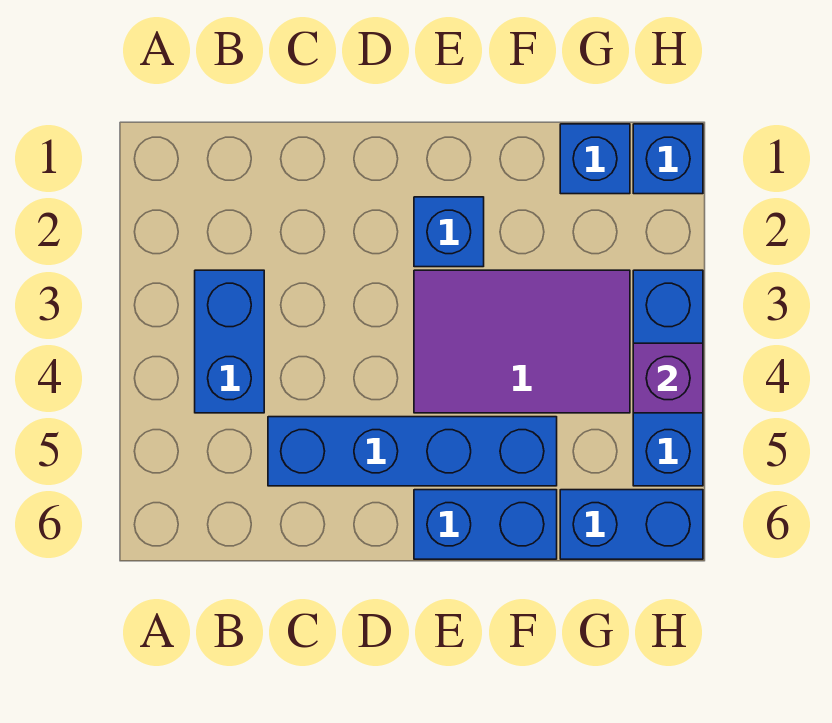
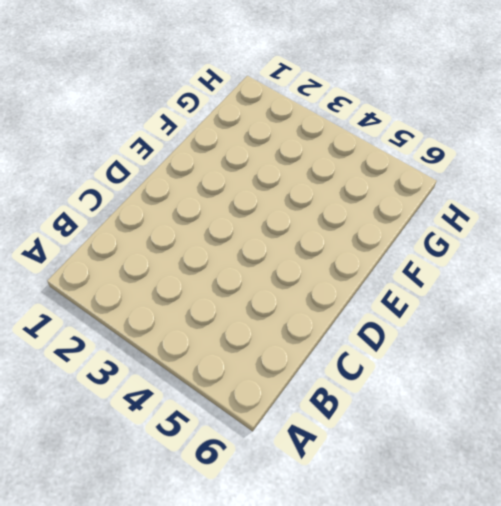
none -> blue 1x2 brick [195,270,264,413]
none -> blue 1x4 brick [268,417,557,486]

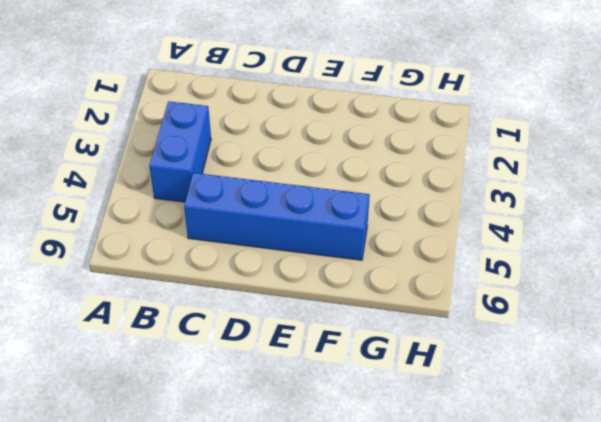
none -> blue 1x1 brick [414,197,484,267]
none -> purple 2x3 tile [414,270,630,413]

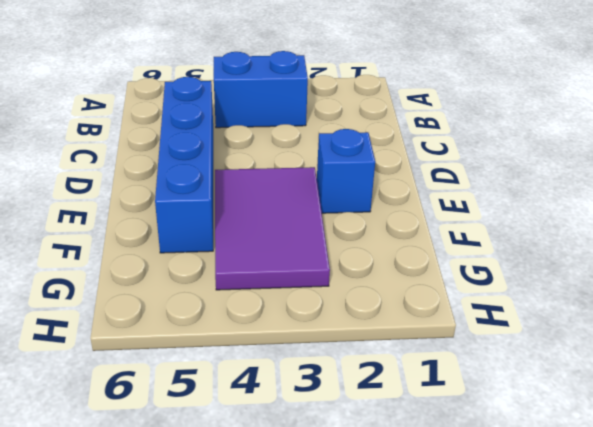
none -> blue 1x2 brick [414,490,557,559]
none -> blue 1x1 brick [560,124,630,194]

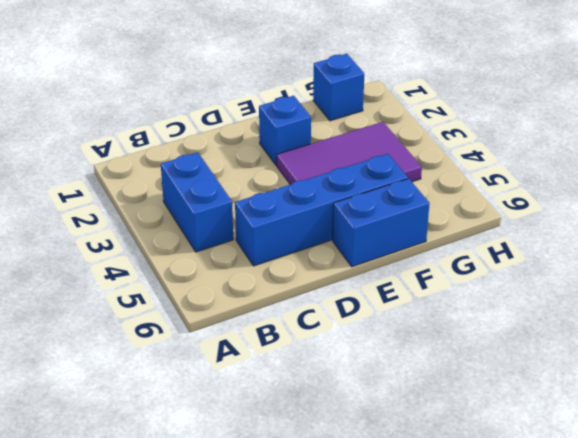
none -> blue 1x2 brick [560,490,703,559]
none -> blue 1x1 brick [633,124,703,194]

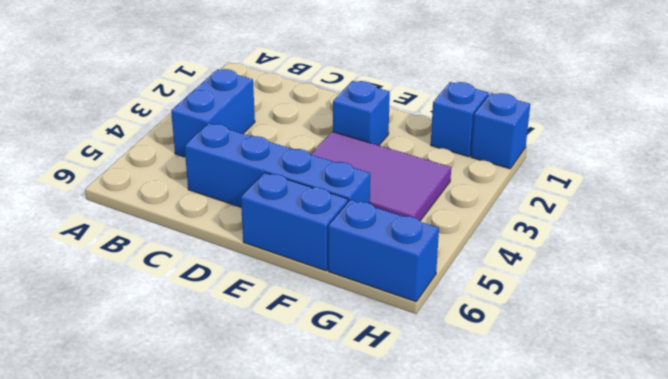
none -> blue 1x3 brick [633,270,703,486]
none -> purple 1x1 brick [633,343,703,413]

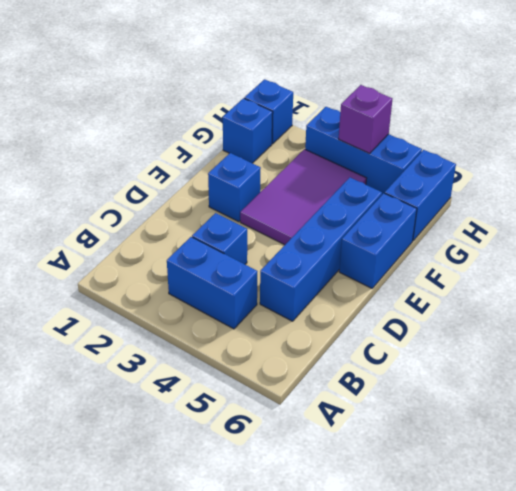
blue 1x1 brick [192,213,247,264] -> none

